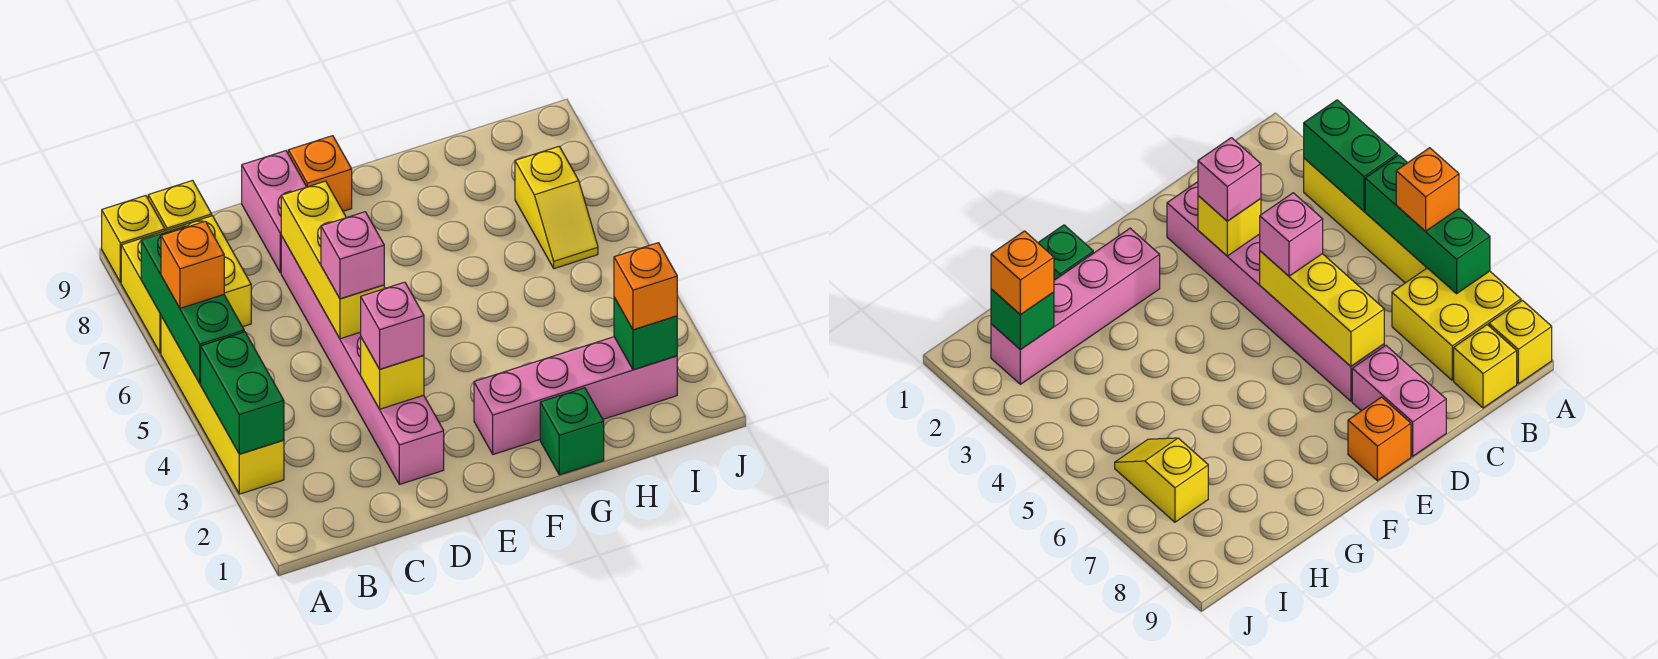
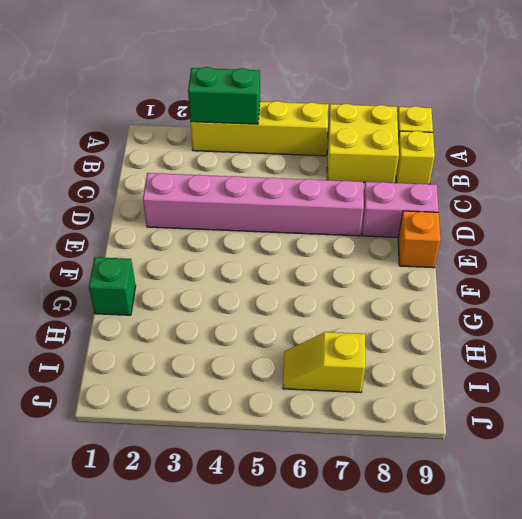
none -> pink 1x4 brick [474,337,677,454]
none -> green 1x3 brick [141,226,244,384]
none -> yellow 1x1 brick [361,338,424,409]

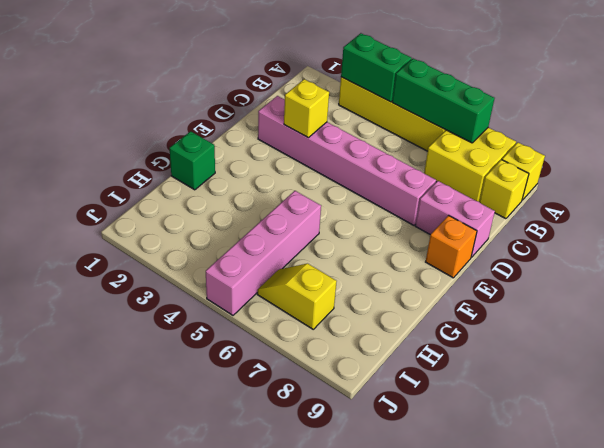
pink 1x4 brick [206,191,321,315] -> pink 1x4 brick moved to [474,337,677,454]
none -> yellow 1x3 brick [281,181,384,339]
none -> green 1x1 brick [614,297,677,370]
none -> orange 1x1 brick [161,221,224,308]

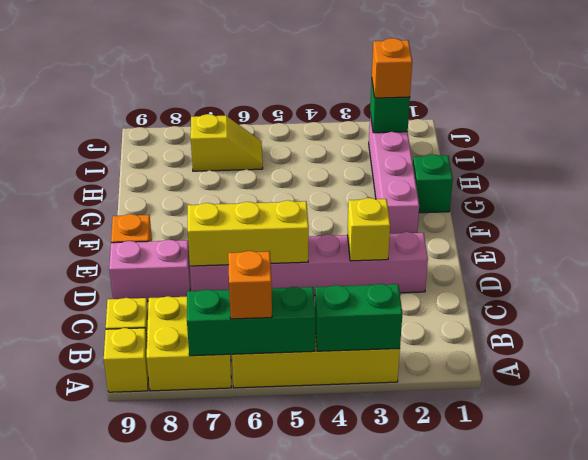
none -> pink 1x1 brick [361,282,424,369]
none -> pink 1x1 brick [321,212,384,299]

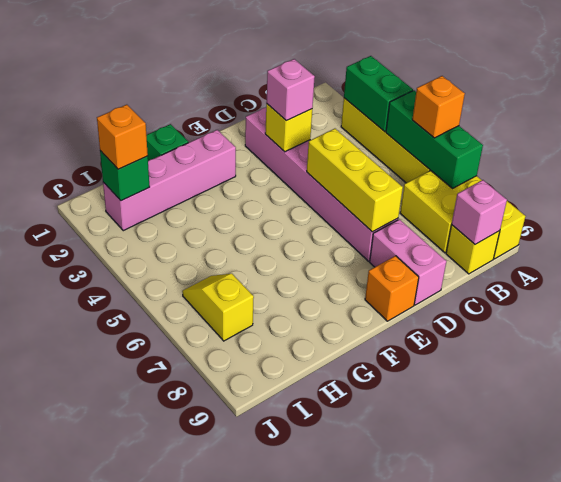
pink 1x1 brick [452,180,507,244] -> pink 1x1 brick moved to [321,212,384,299]

